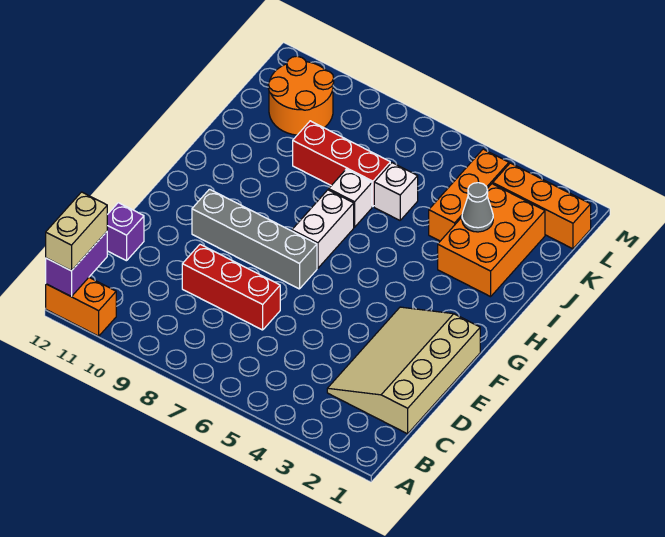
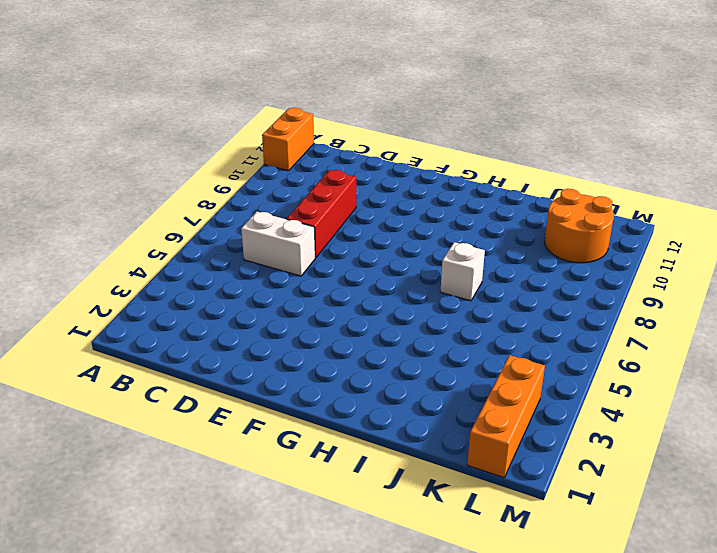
white 1x2 brick [241,212,315,276] -> white 1x2 brick moved to [292,190,354,268]
none -> tan 3x4 slope [327,307,480,434]
none -> purple 1x1 brick [107,203,144,261]
none -> grey 1x4 brick [192,189,317,289]

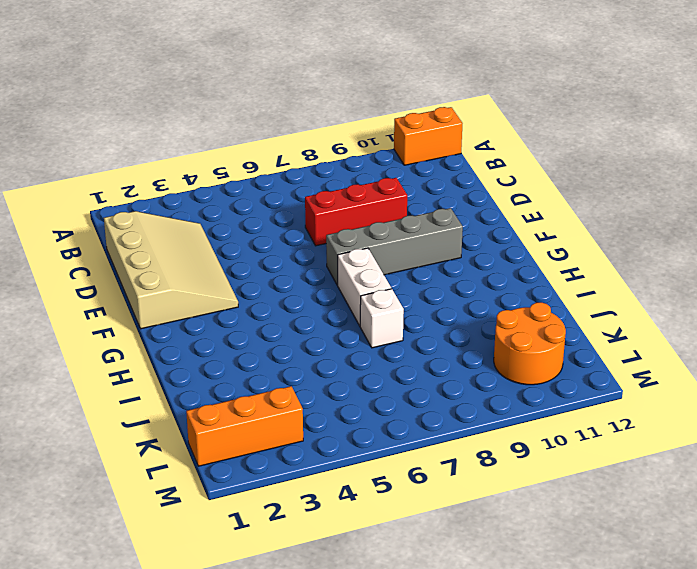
none -> purple 1x1 brick [107,203,144,261]
none -> orange 2x3 brick [438,184,545,297]
none -> orange 1x3 brick [429,149,509,241]

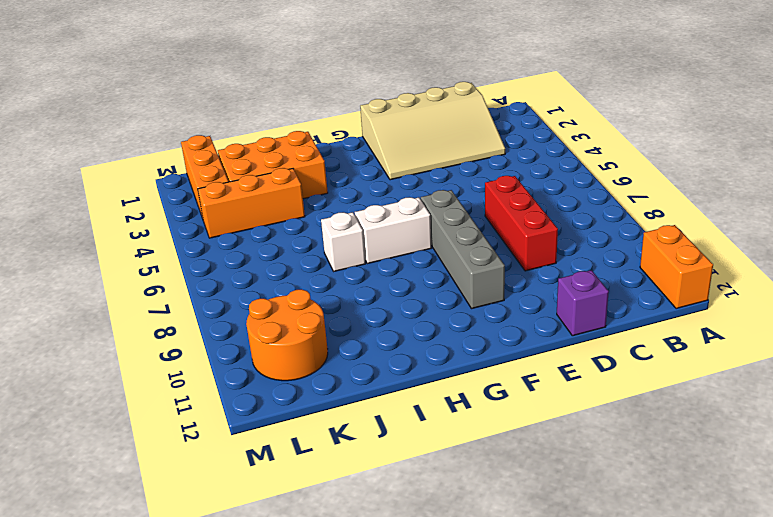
none -> white 1x1 brick [374,163,418,220]
none -> red 1x3 brick [293,121,390,207]
none -> purple 1x2 brick [46,232,107,297]

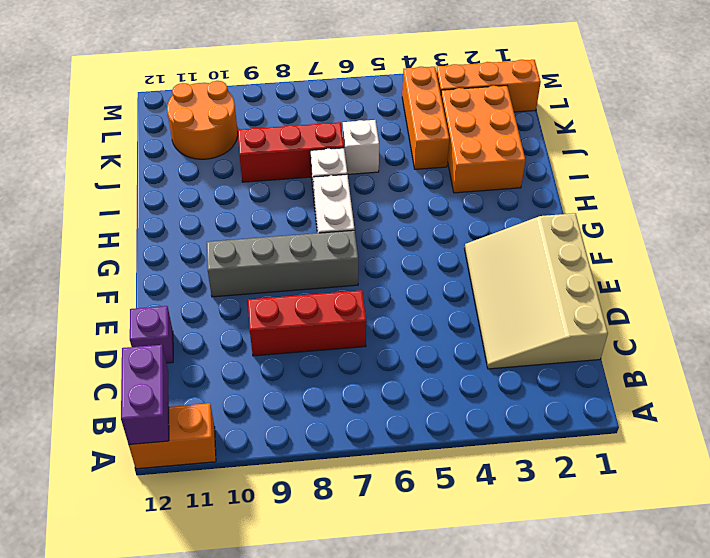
none -> grey 1x1 cone [462,182,493,232]
none -> tan 1x2 brick [46,192,107,271]

